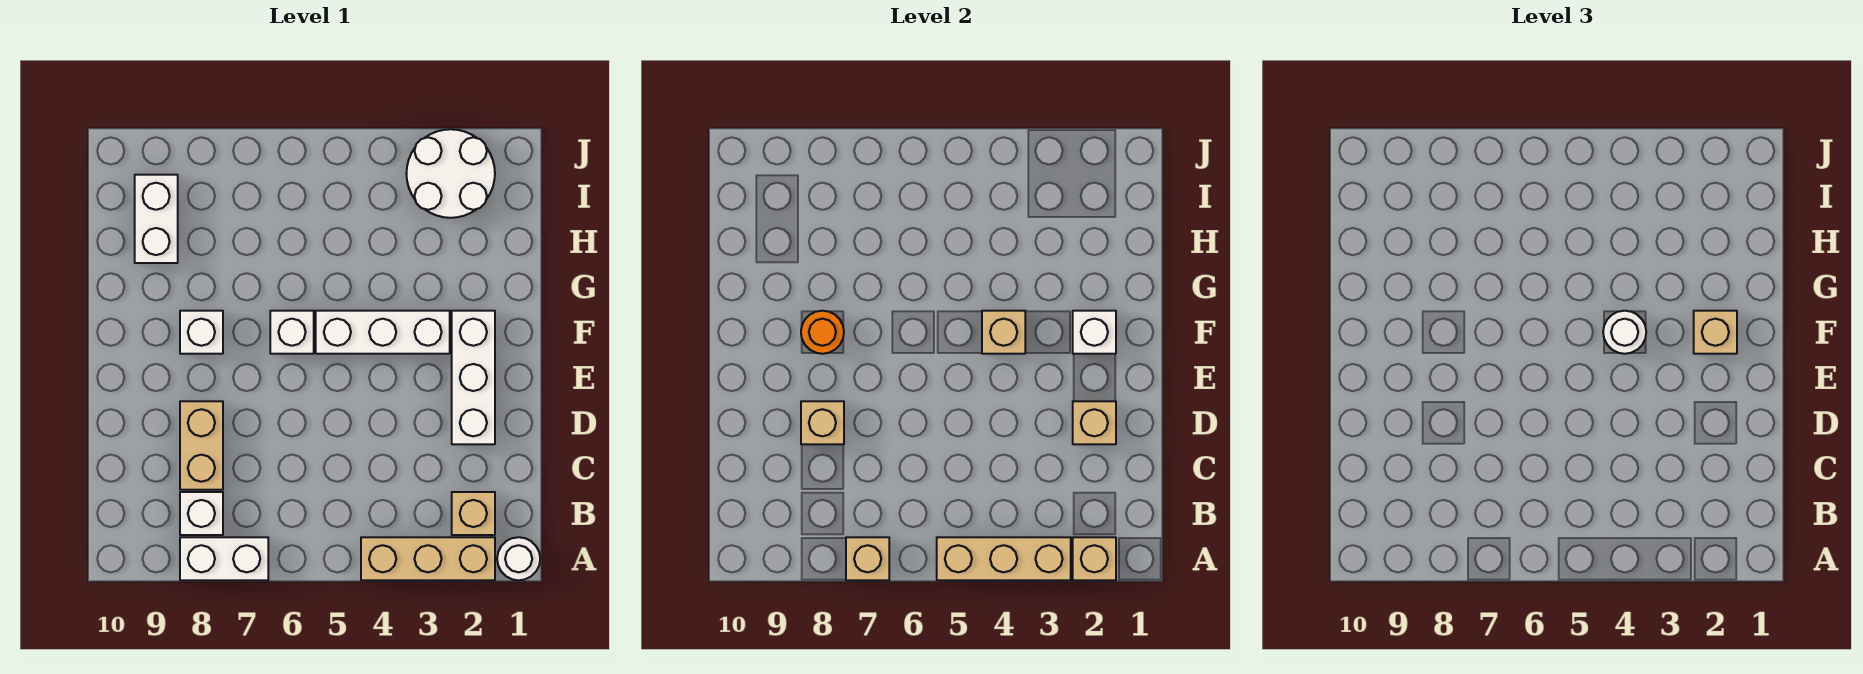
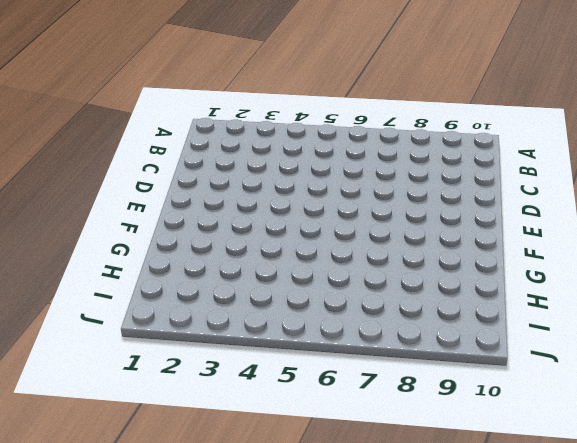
none -> white 1x1 round brick [497,537,540,580]
none -> tan 1x3 brick [361,537,495,580]
none -> white 1x2 brick [180,537,268,580]

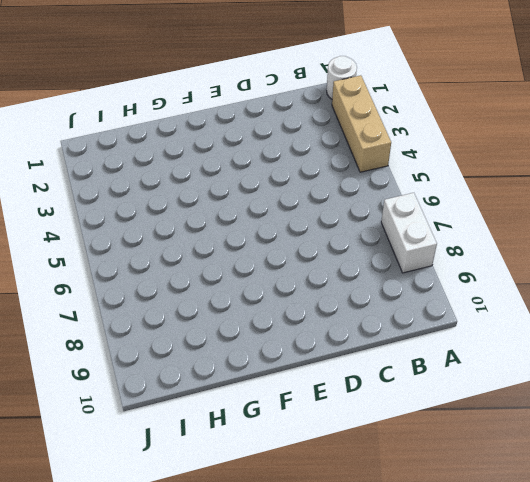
none -> tan 1x1 brick [452,492,495,535]
none -> white 1x1 brick [180,492,223,535]
none -> tan 1x2 brick [180,401,223,490]

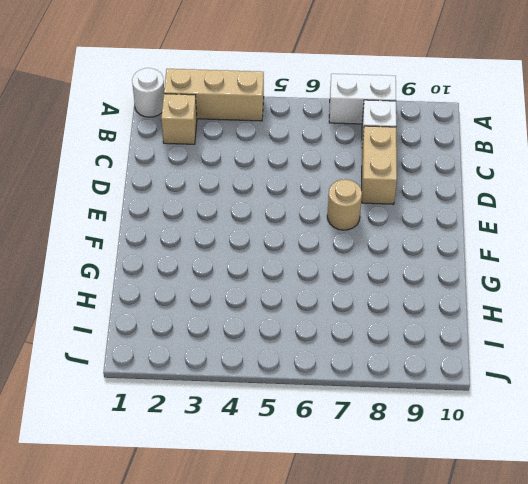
tan 1x1 round brick [327,179,362,230] -> none
none -> white 1x3 brick [452,311,495,444]
none -> white 1x3 brick [316,311,450,354]
none -> white 1x1 brick [270,311,314,354]

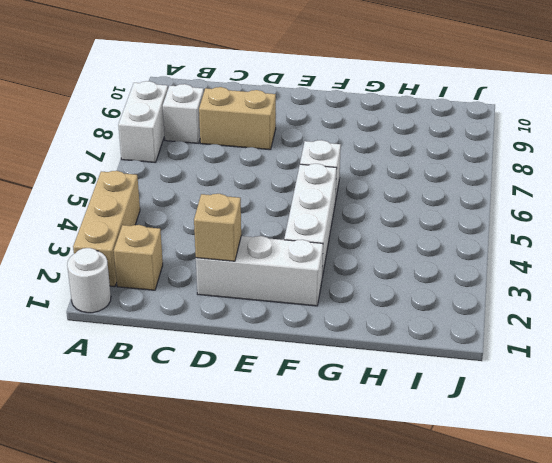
none -> white 1x1 brick [180,311,223,354]
none -> white 1x2 brick [135,175,178,263]
none -> white 2x2 round brick [406,129,495,218]

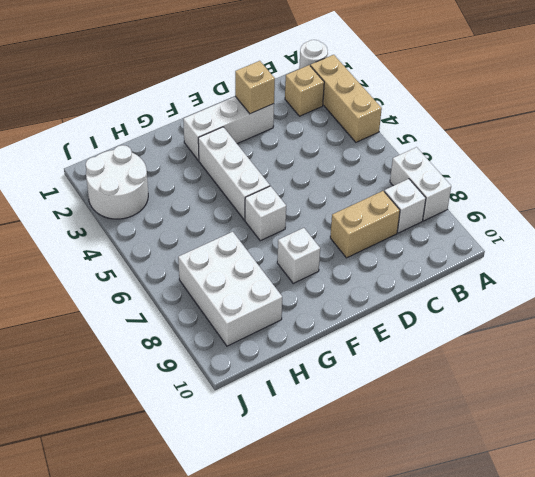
white 2x3 brick [178,232,282,346] -> white 1x2 brick [135,175,178,263]
none -> tan 1x1 brick [1073,537,1116,580]
none -> tan 1x3 brick [937,537,1071,580]
none -> tan 1x1 brick [846,537,889,580]

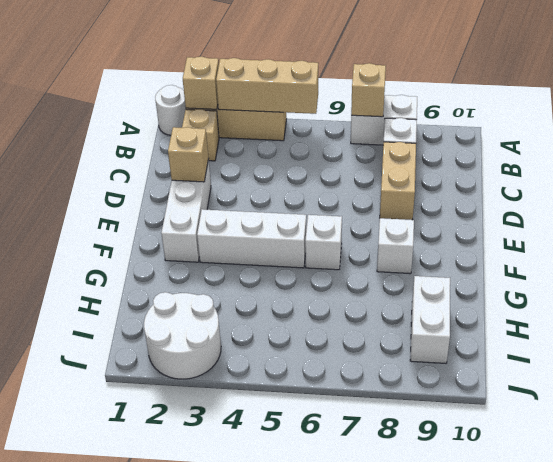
none -> tan 1x1 brick [801,401,844,444]
none -> white 1x1 brick [1073,311,1116,354]
none -> tan 1x1 brick [982,311,1025,354]

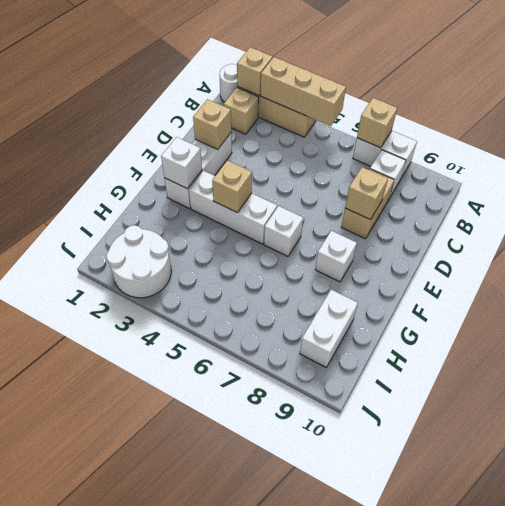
none -> orange 1x1 round brick [801,311,844,354]
none -> tan 1x1 brick [1694,311,1737,354]
none -> white 1x1 round brick [1603,311,1646,354]

